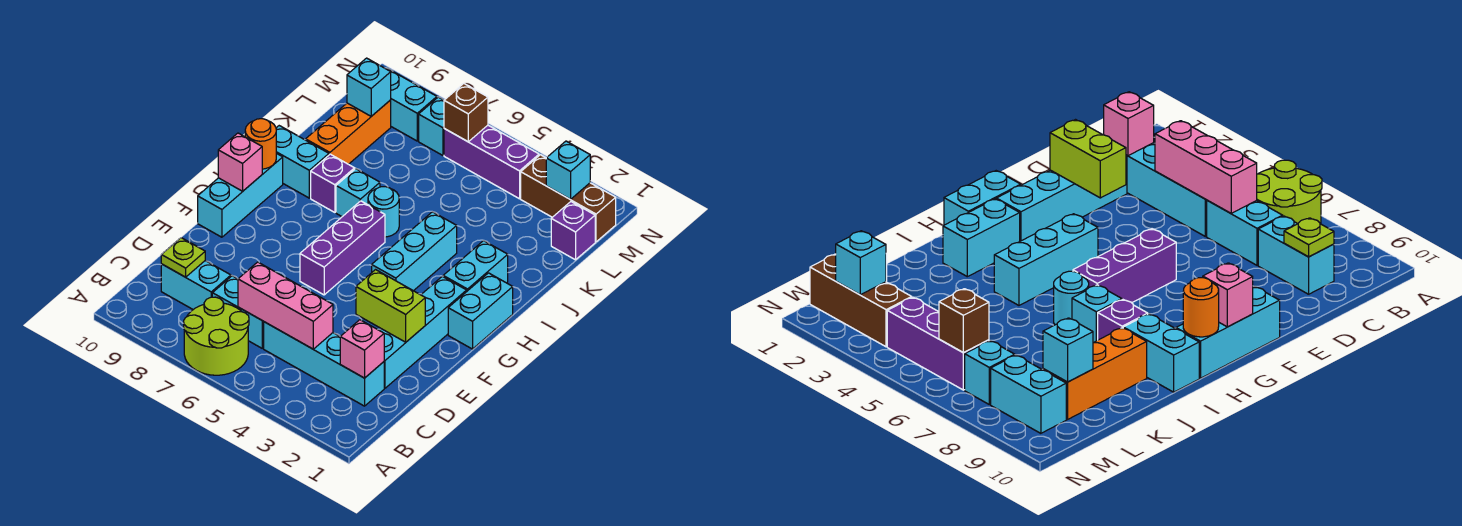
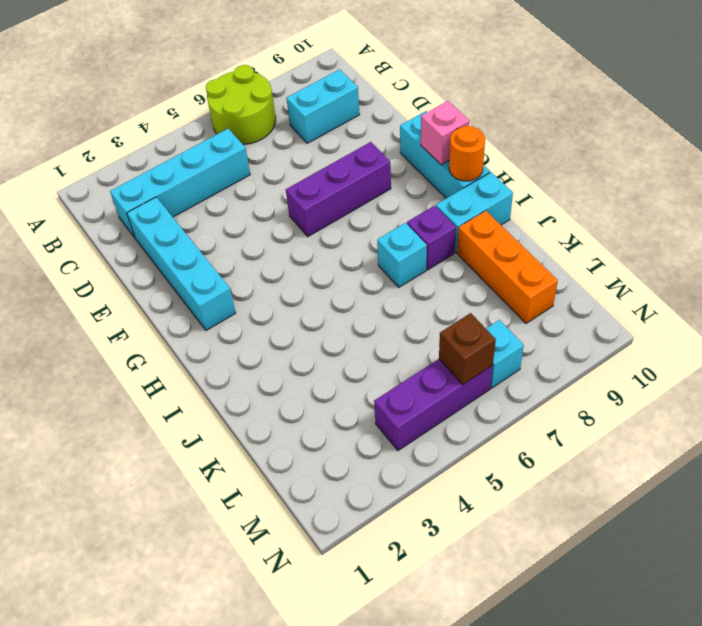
purple 1x3 brick [286,142,391,237] -> purple 1x3 brick turned to [300,201,385,295]
none -> cyan 1x2 brick [212,276,264,348]
none -> cyan 1x2 brick [448,273,513,349]
none -> cyan 1x3 brick [372,212,457,291]

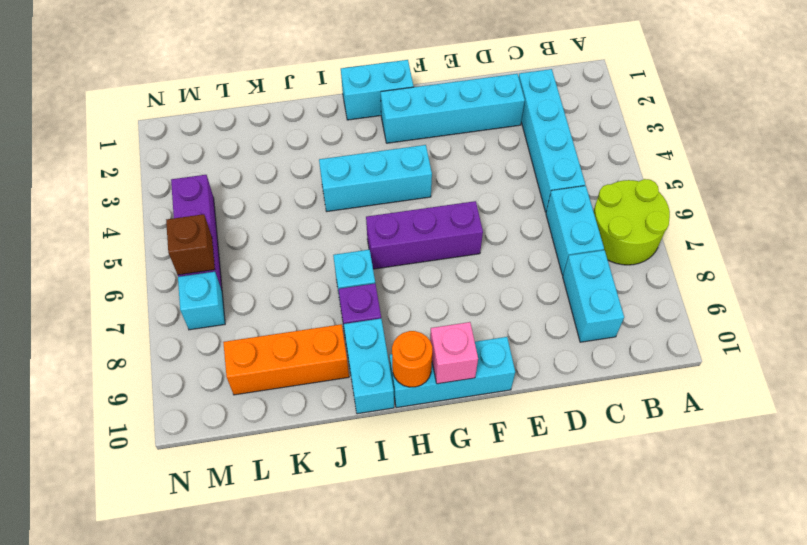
none -> cyan 1x2 brick [443,241,508,291]
none -> cyan 1x1 round brick [368,187,399,237]
none -> purple 1x1 brick [551,202,595,260]

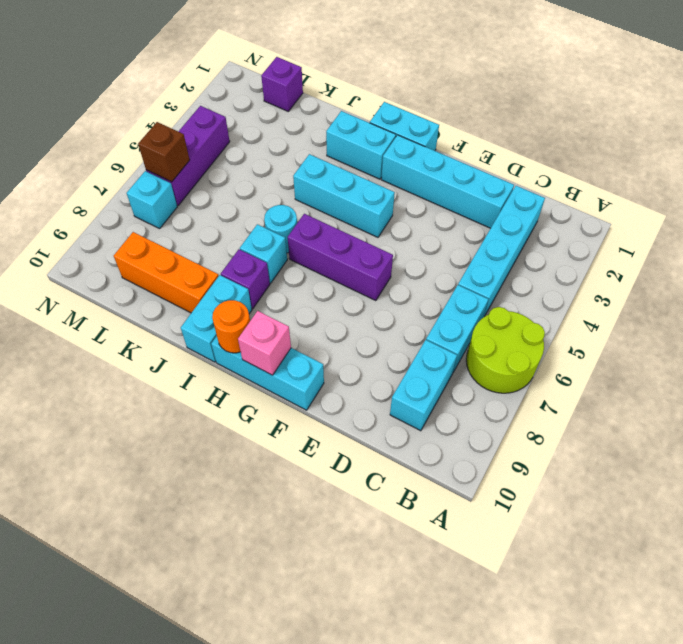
none -> brown 1x3 brick [521,155,616,242]
none -> cyan 1x2 brick [387,68,437,141]
none -> pink 1x1 brick [340,320,384,378]

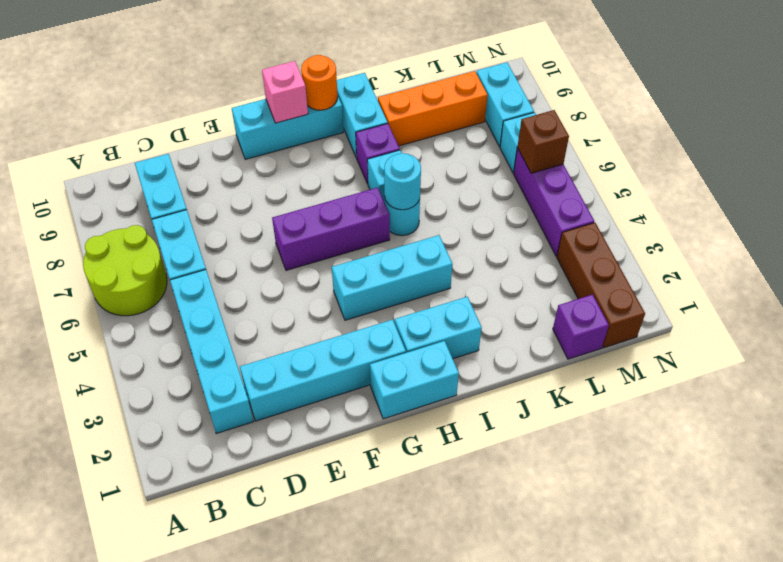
cyan 1x1 round brick [384,153,421,210] -> none
none -> pink 1x1 brick [340,320,384,378]
none -> pink 1x3 brick [238,262,333,349]
none -> lime 1x1 plate [161,238,205,277]

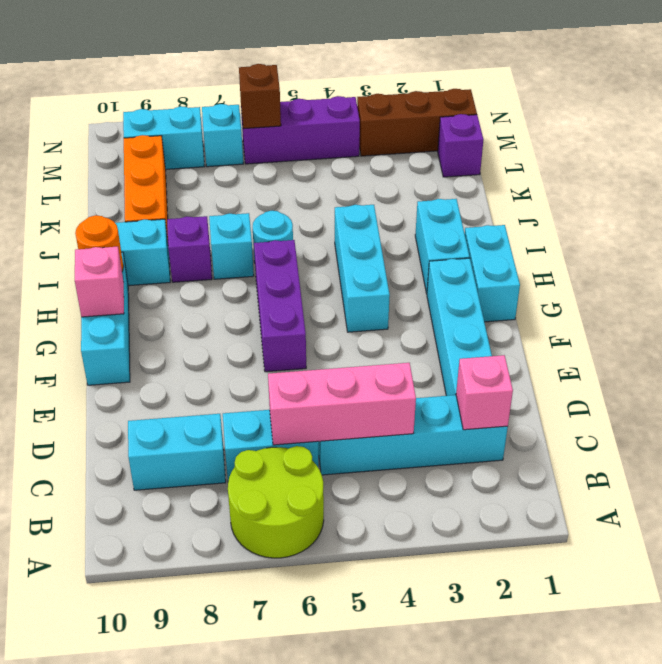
none -> lime 1x1 plate [161,238,205,277]
none -> lime 1x2 brick [356,270,425,342]
none -> cyan 1x1 brick [347,58,391,116]

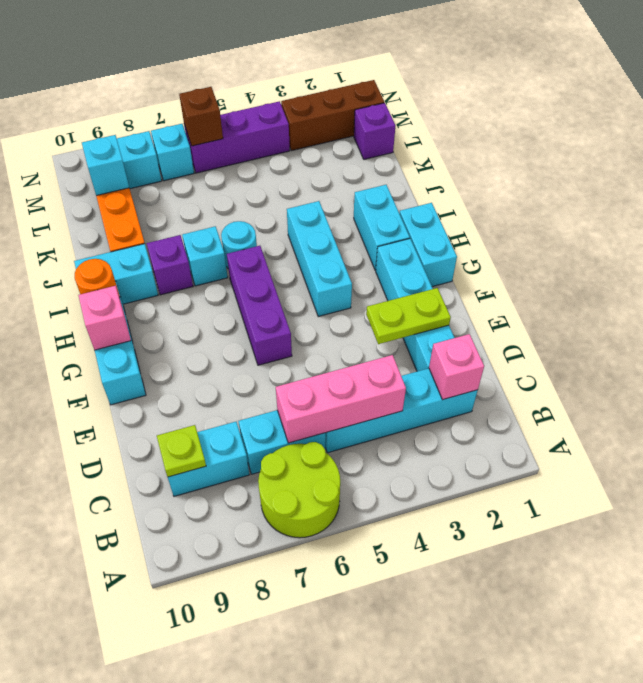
lime 1x2 plate [366,288,451,344] -> lime 1x2 brick [356,270,425,342]
none -> cyan 1x1 brick [546,141,590,199]

